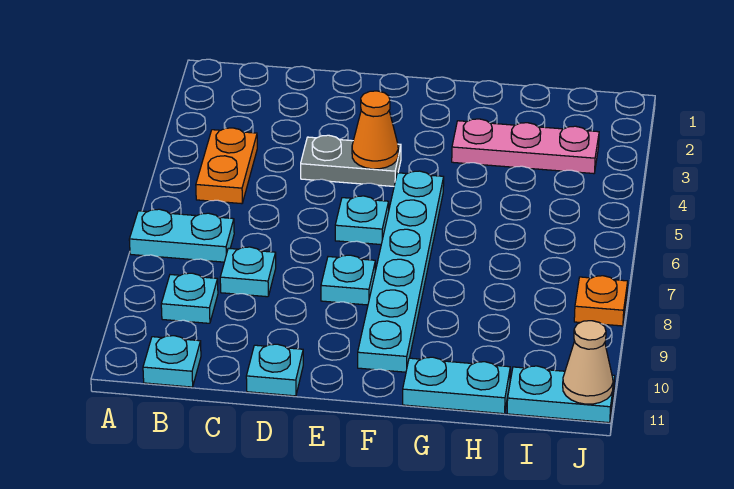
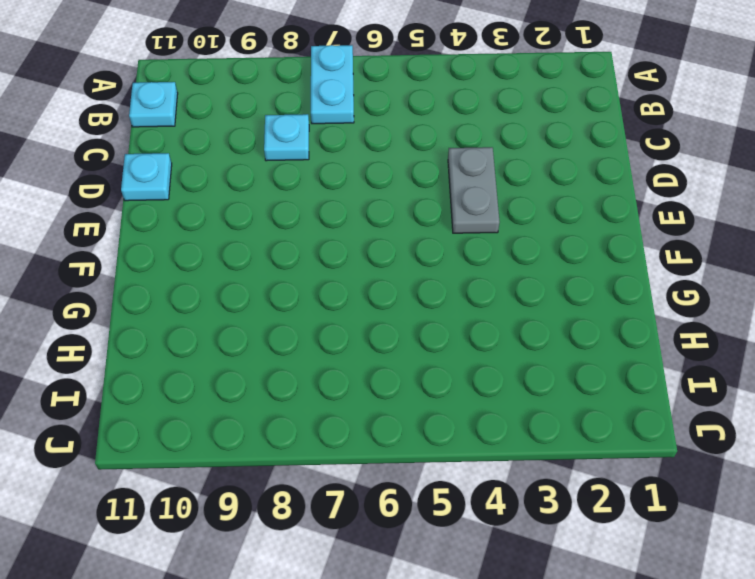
none -> orange 1x2 plate [196,128,257,204]
none -> cyan 1x1 plate [161,273,218,323]
none -> cyan 1x1 plate [335,196,389,244]

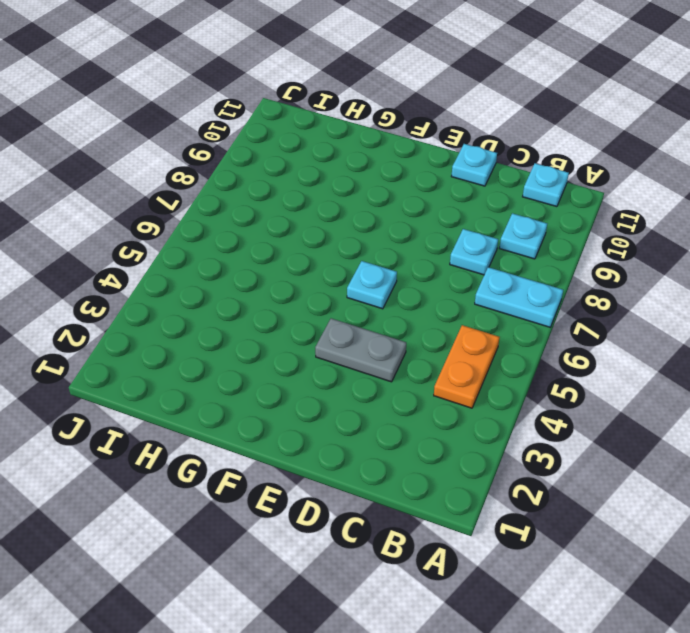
none -> cyan 1x1 plate [321,255,375,305]
none -> cyan 1x6 plate [358,171,444,372]
none -> pink 1x3 plate [452,119,599,174]

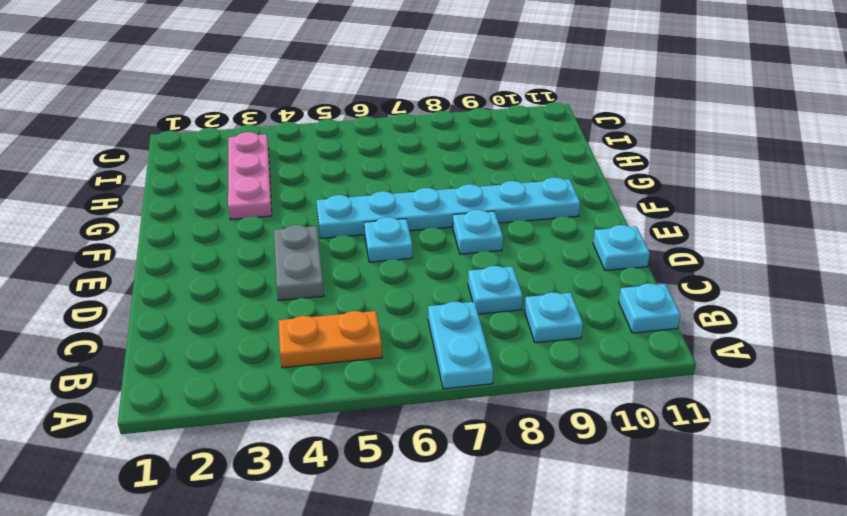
none -> cyan 1x2 plate [403,357,510,414]
none -> cyan 1x2 plate [507,366,615,423]
none -> orange 1x1 plate [574,276,628,326]

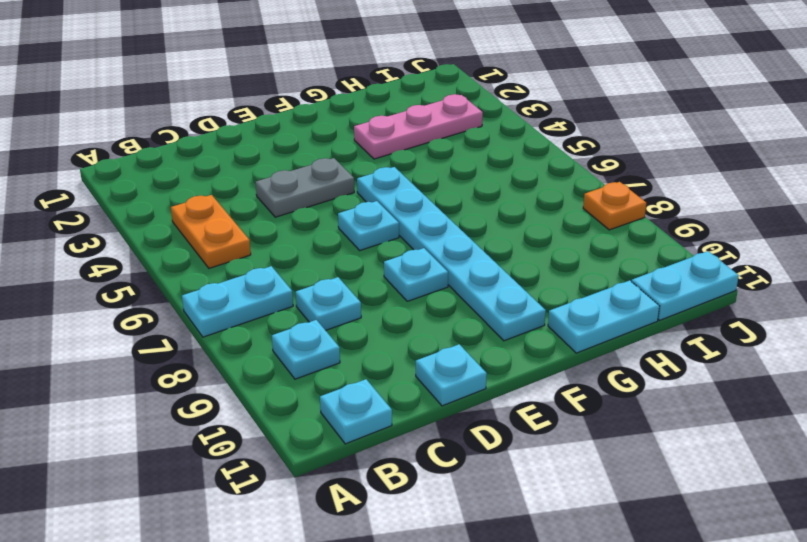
none -> orange 1x1 cone [352,91,398,169]
none -> tan 1x1 cone [563,321,613,404]

